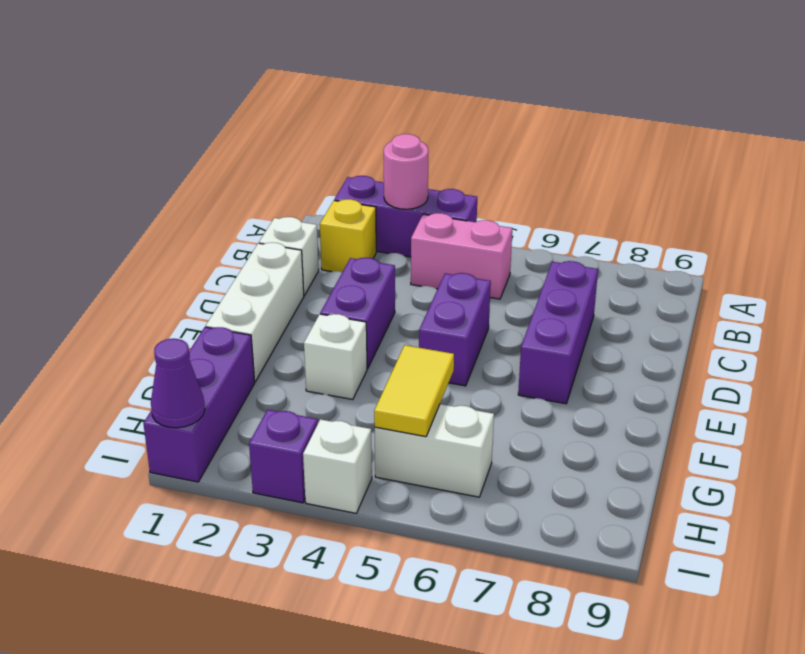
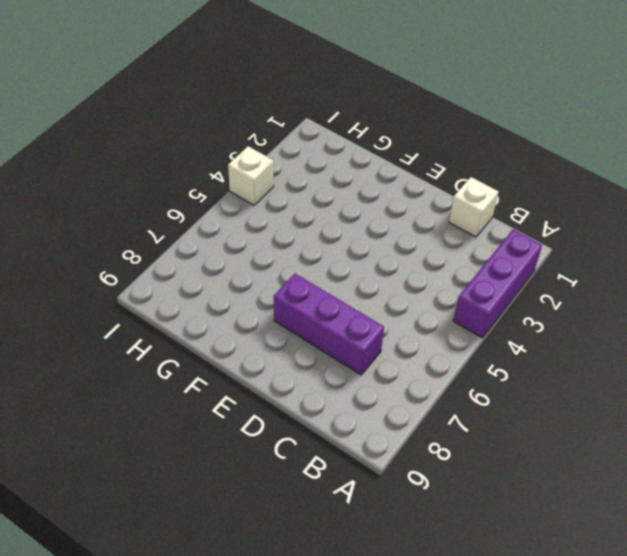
none -> yellow 1x1 brick [320,199,376,272]
none -> pink 1x2 brick [411,213,512,299]
none -> white 1x3 brick [206,242,304,382]

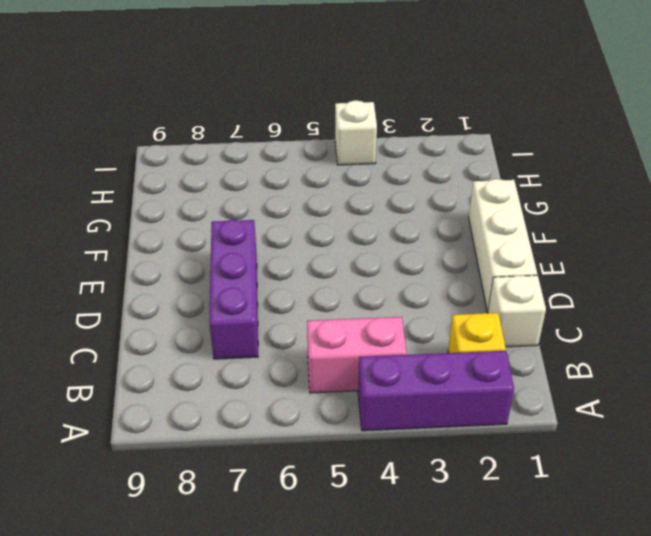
none -> purple 1x2 brick [320,258,395,369]
none -> purple 1x2 brick [419,273,491,386]
none -> white 1x1 brick [304,314,367,400]

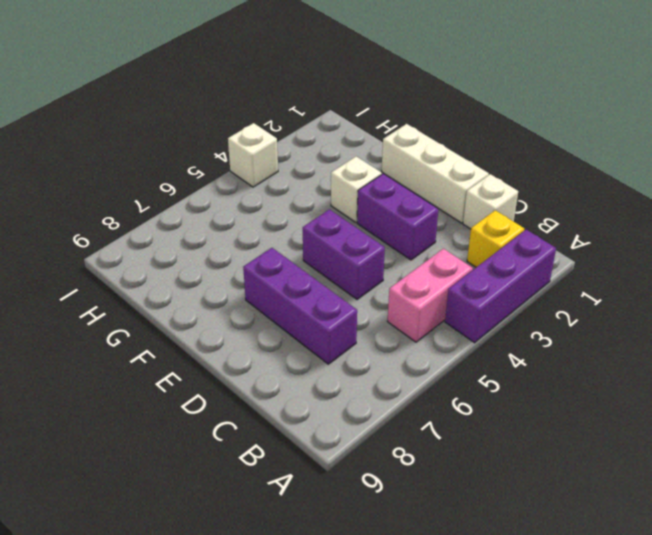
none -> purple 1x3 brick [143,327,255,482]
none -> white 1x2 brick [375,404,494,497]
none -> purple 1x1 brick [249,410,318,503]

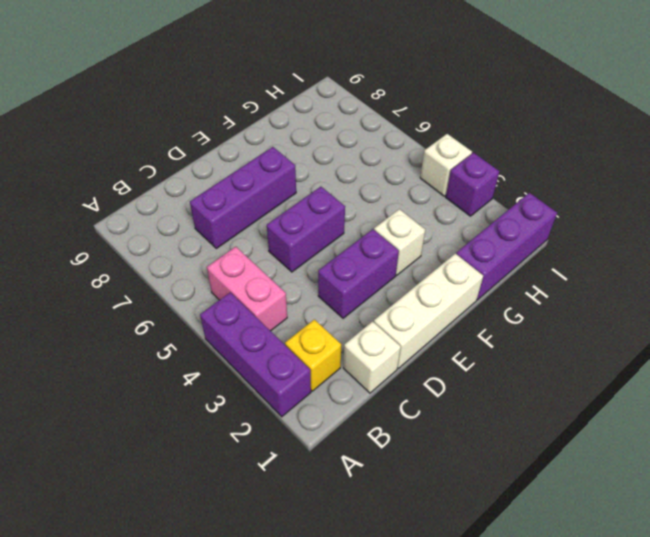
none -> white 1x2 brick [375,404,494,497]
none -> pink 1x1 round brick [384,134,428,209]
none -> yellow 1x2 tile [374,345,454,437]

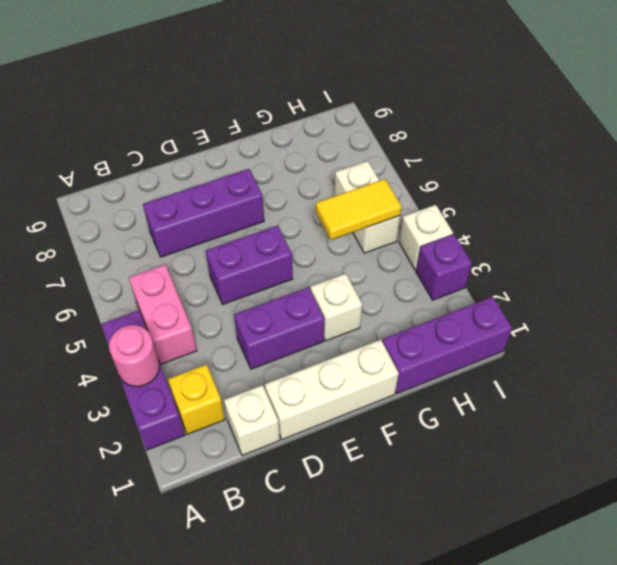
none -> purple 1x1 cone [151,339,205,428]

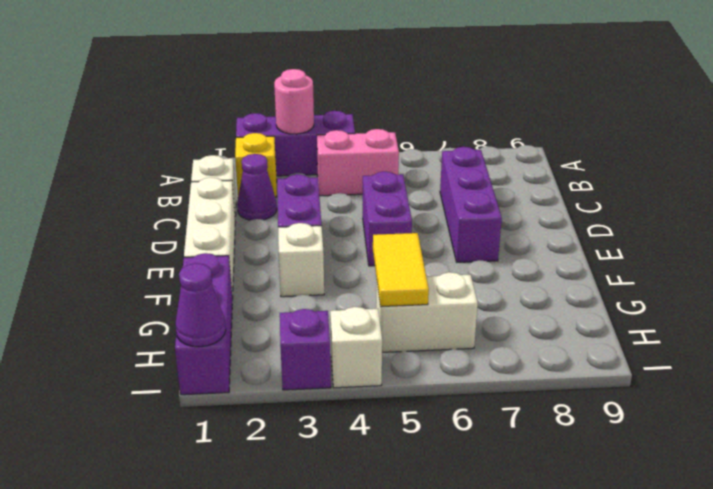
purple 1x1 cone [237,154,277,220] -> none

